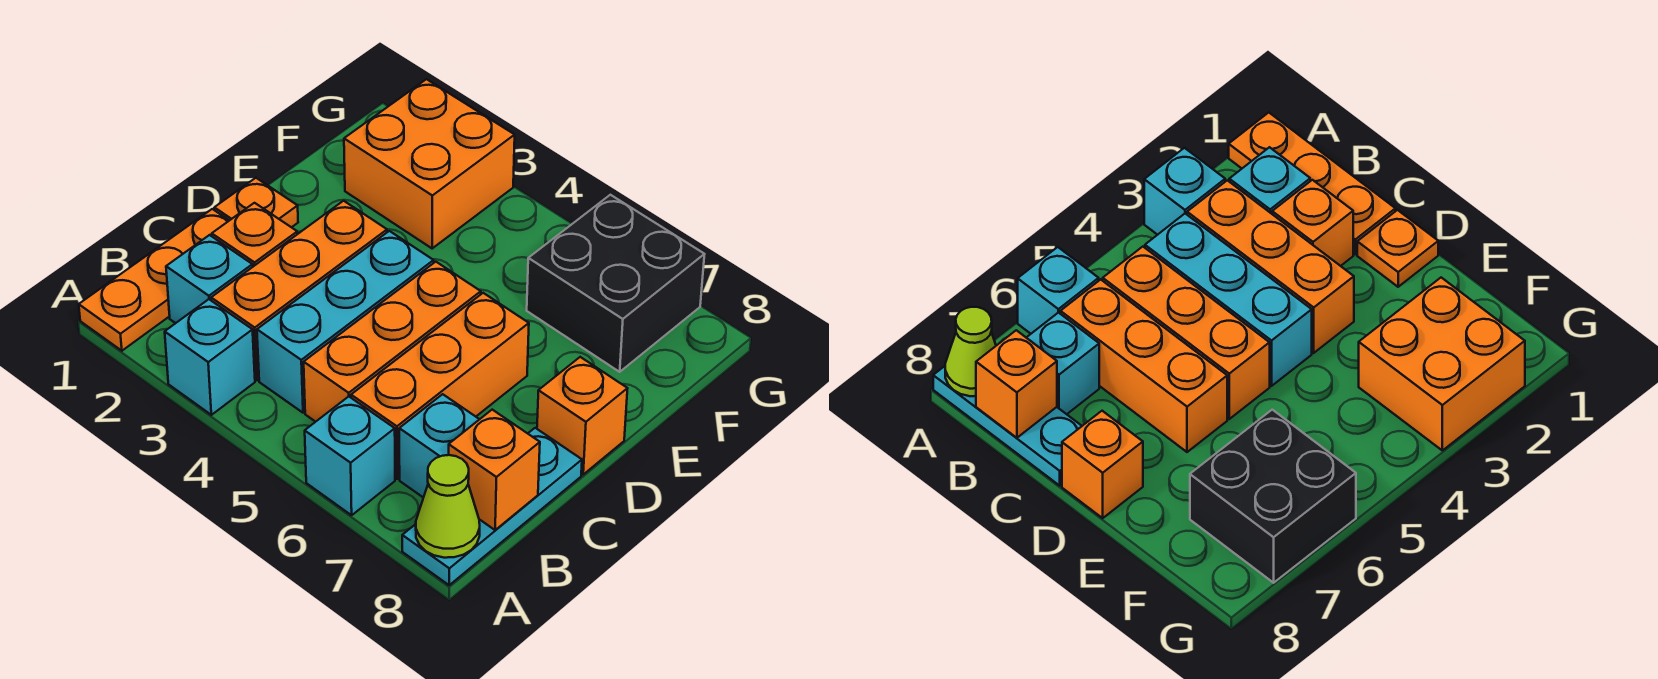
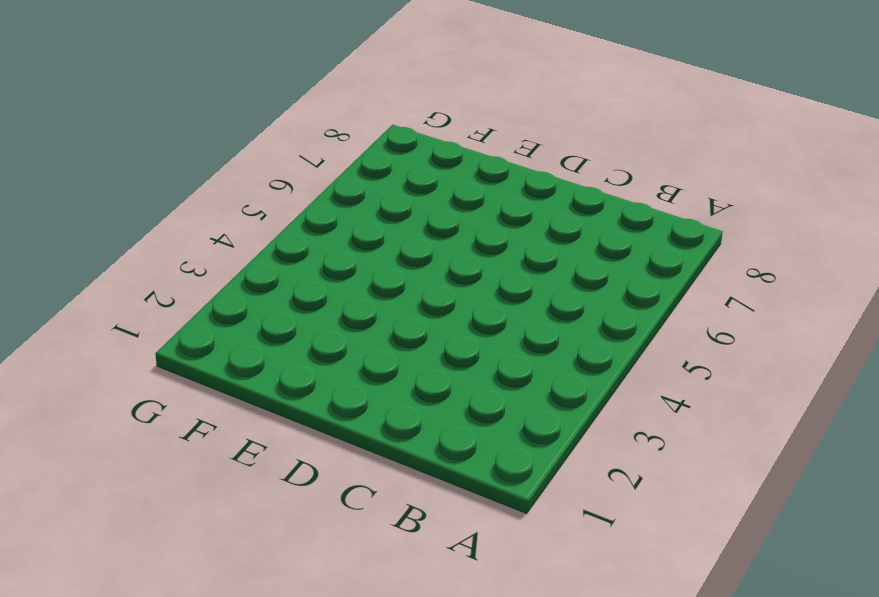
none -> orange 1x3 plate [79,209,229,351]
none -> cyan 1x1 brick [165,299,255,415]
none -> cyan 1x1 brick [305,397,395,515]

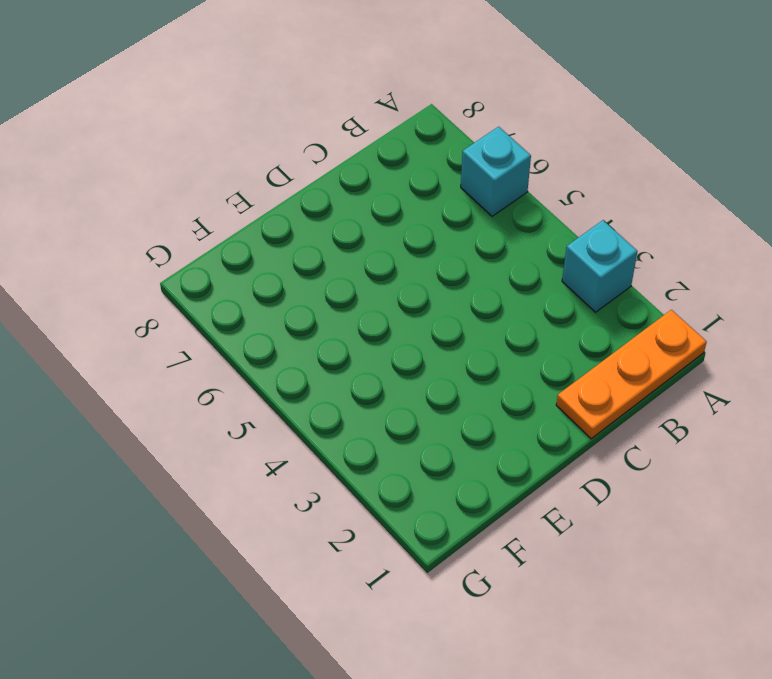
none -> cyan 1x3 plate [402,428,582,585]
none -> cyan 1x1 brick [166,235,253,323]
none -> orange 1x3 brick [211,201,387,380]

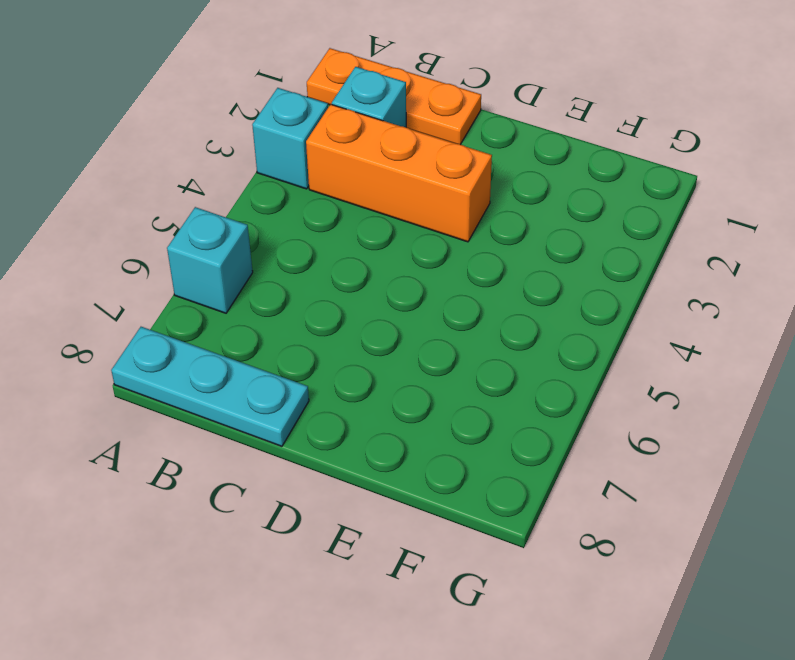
none -> cyan 1x3 brick [257,231,434,413]
none -> orange 1x3 brick [304,262,481,422]
none -> orange 1x3 brick [351,293,529,479]

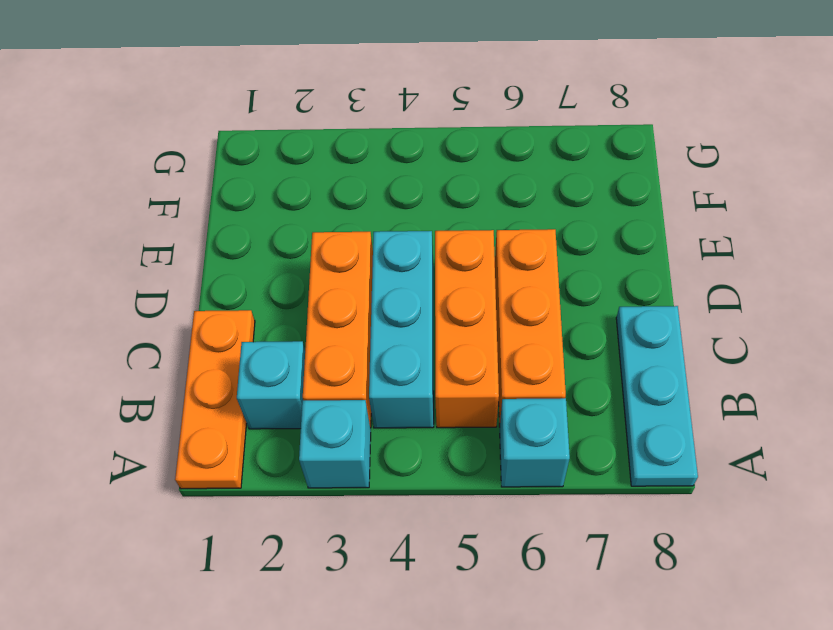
none -> cyan 1x1 brick [399,394,479,498]
none -> orange 1x1 brick [212,203,297,266]
none -> orange 1x1 plate [214,178,298,227]

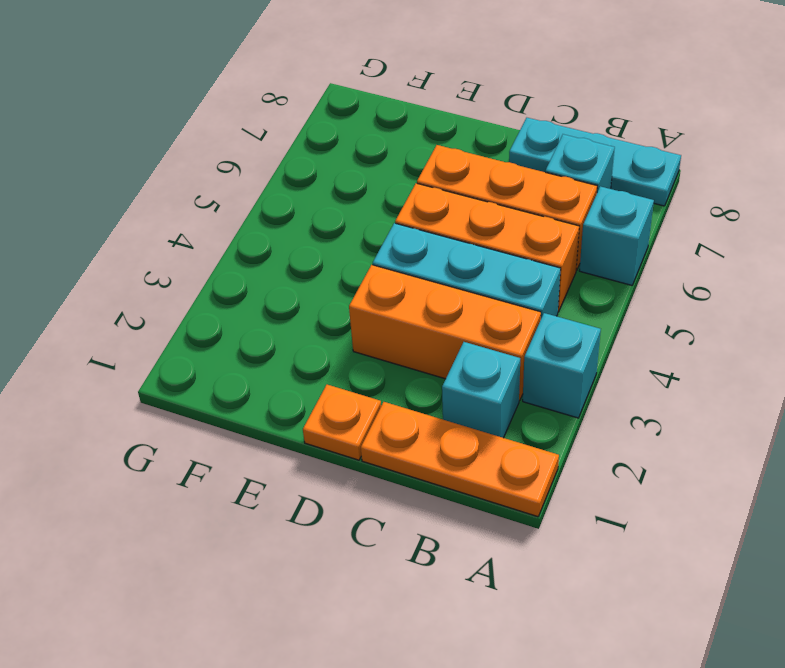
none -> orange 1x1 brick [212,203,297,266]
none -> orange 1x1 brick [537,357,628,474]
none -> orange 2x2 brick [344,79,515,248]

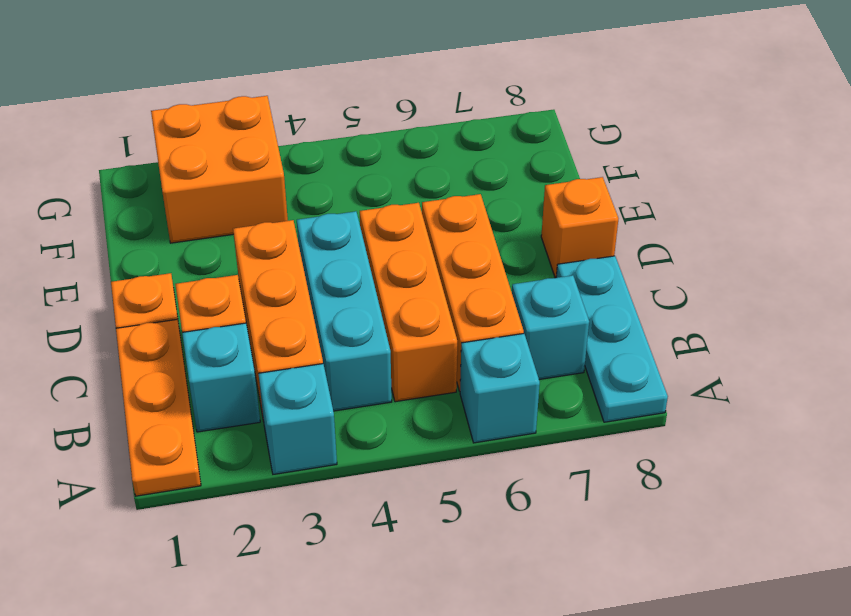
none -> black 2x2 brick [527,195,705,372]
none -> lime 1x1 cone [416,455,480,558]
none -> orange 1x1 brick [449,410,540,530]

